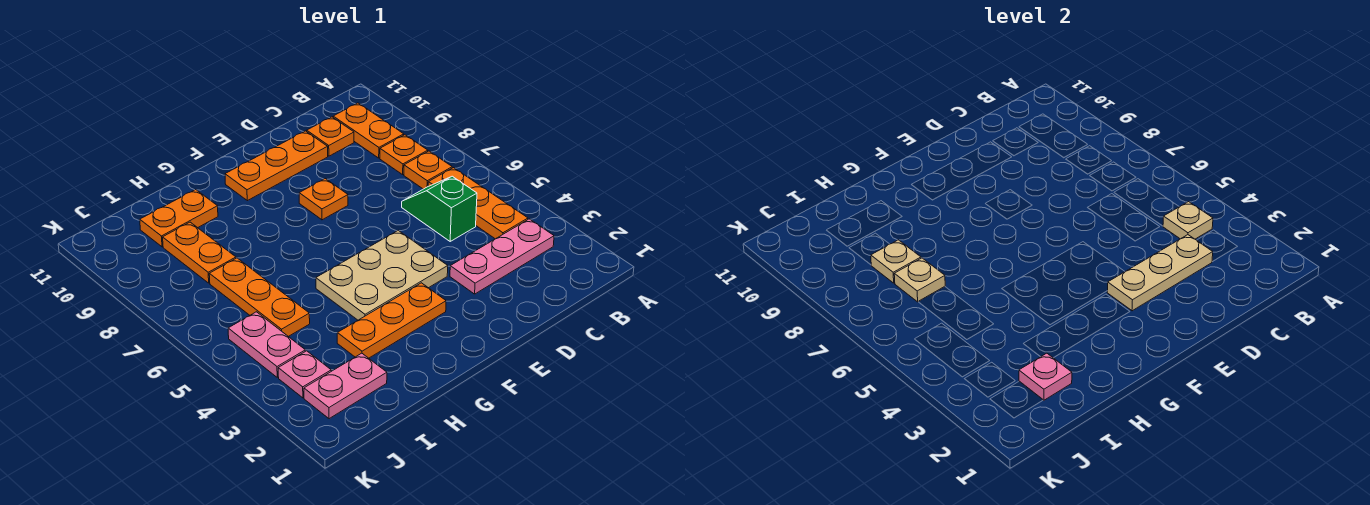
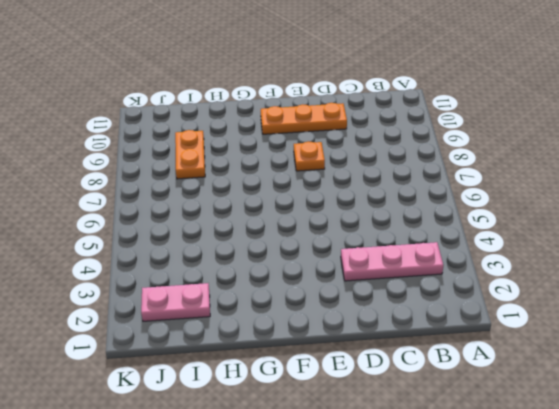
none -> orange 1x3 plate [428,168,528,239]
none -> orange 1x1 plate [404,151,452,189]
none -> orange 1x1 plate [380,135,428,175]

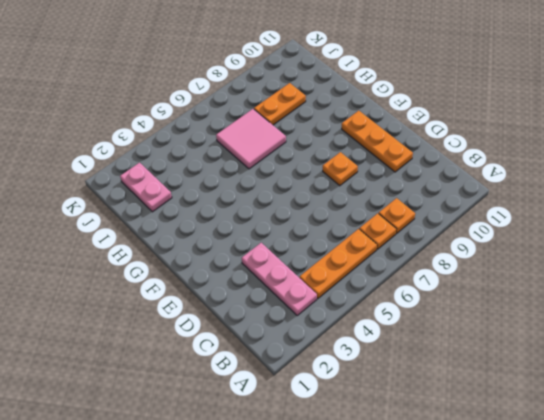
pink 2x2 tile [216,109,286,169] -> orange 1x3 plate [209,258,310,337]
none -> orange 1x2 plate [333,103,404,158]
none -> green 1x2 slope [402,176,477,241]
none -> orange 1x1 plate [307,117,354,156]

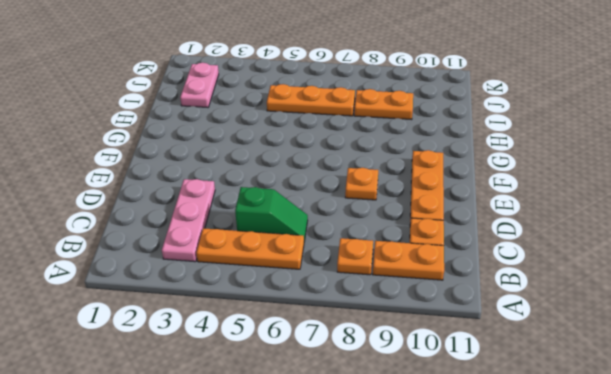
none -> orange 1x1 plate [404,151,452,189]
none -> tan 2x3 plate [316,230,448,320]
none -> orange 1x3 plate [337,283,446,358]

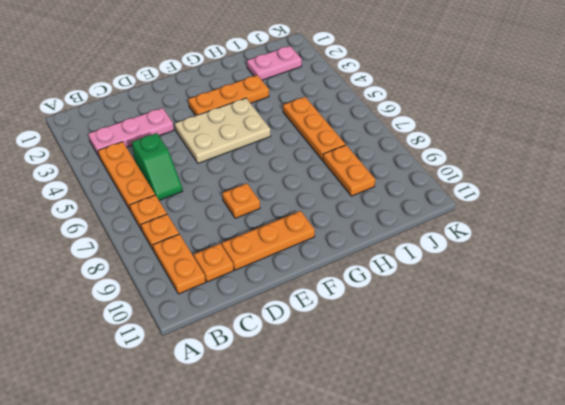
none -> orange 1x2 plate [140,190,218,247]
none -> pink 1x1 plate [278,351,331,398]
none -> pink 1x2 plate [228,312,305,377]

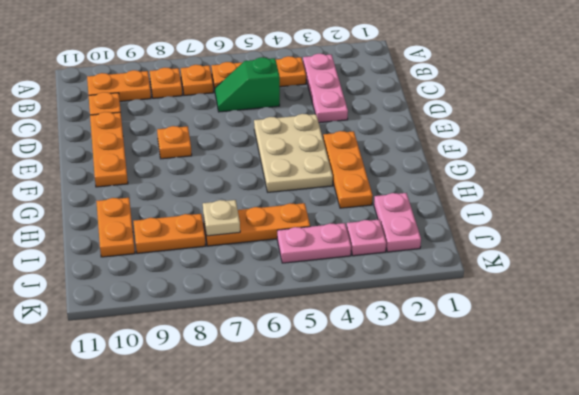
none -> tan 1x1 plate [1163,202,1213,239]
none -> tan 1x3 plate [1107,235,1213,311]
none -> pink 1x1 plate [1019,353,1072,400]

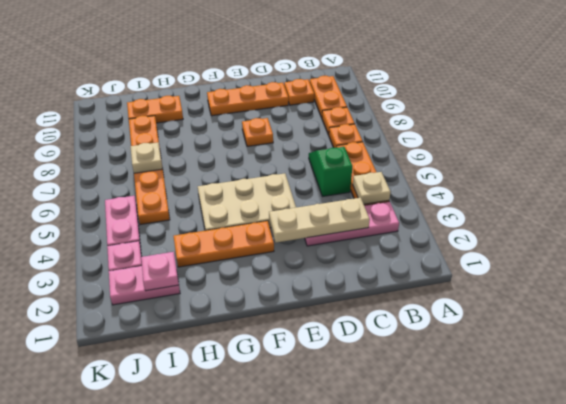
none -> tan 1x1 plate [871,240,921,283]

